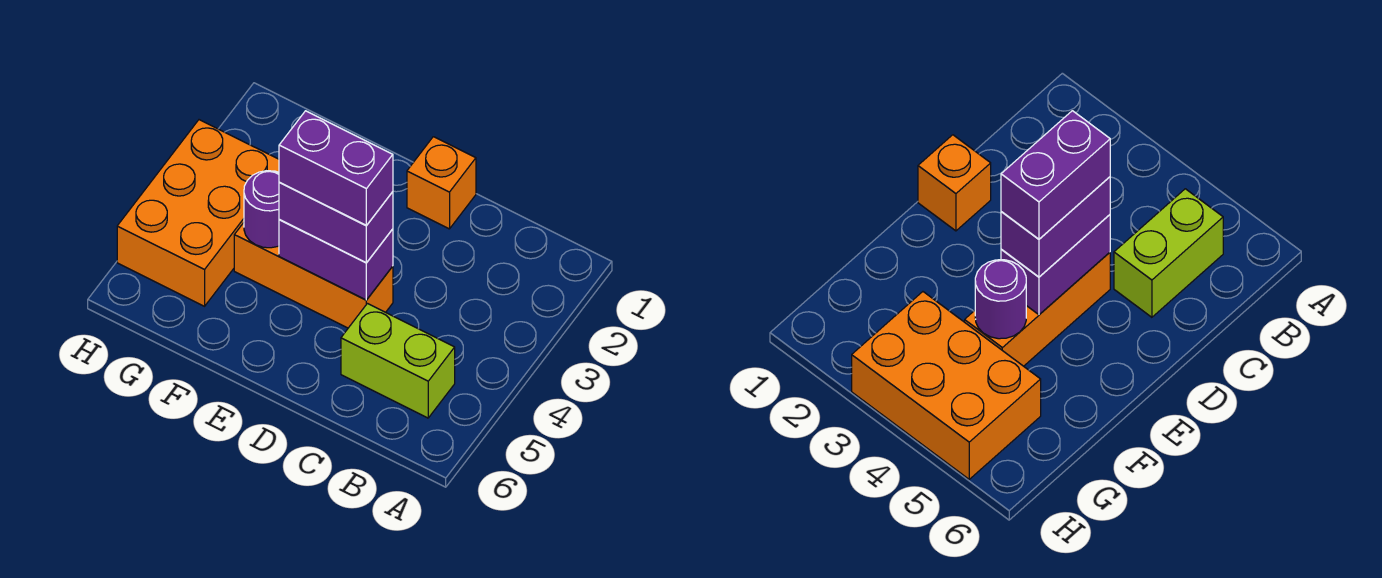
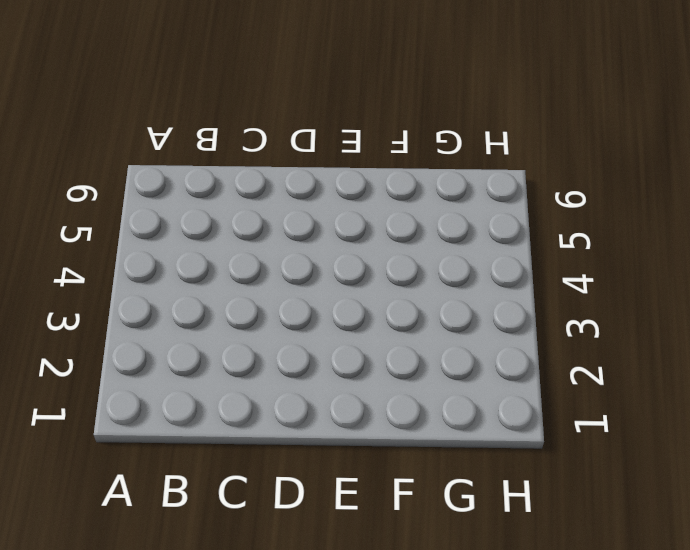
none -> lime 1x2 brick [341,304,455,418]
none -> orange 1x1 brick [407,137,476,229]

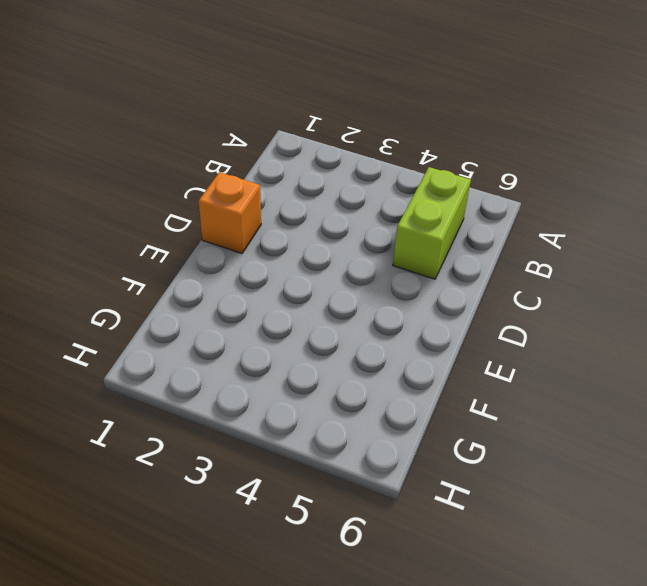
none -> orange 1x3 brick [234,223,393,328]
none -> orange 2x3 brick [117,120,279,306]

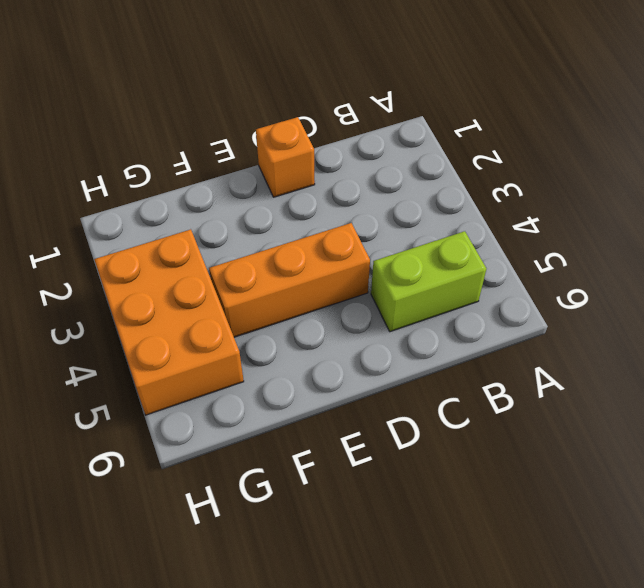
none -> purple 1x2 brick [279,220,393,300]
none -> purple 1x1 round brick [244,171,279,248]

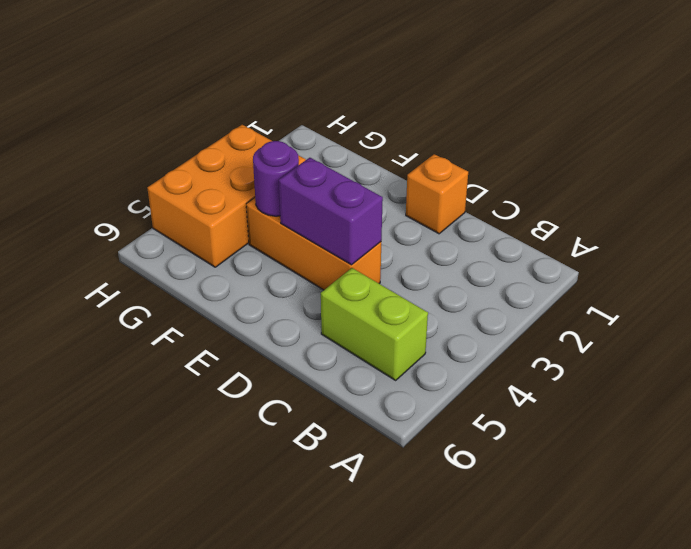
none -> purple 1x2 brick [279,182,393,263]
none -> purple 1x2 brick [279,111,393,225]

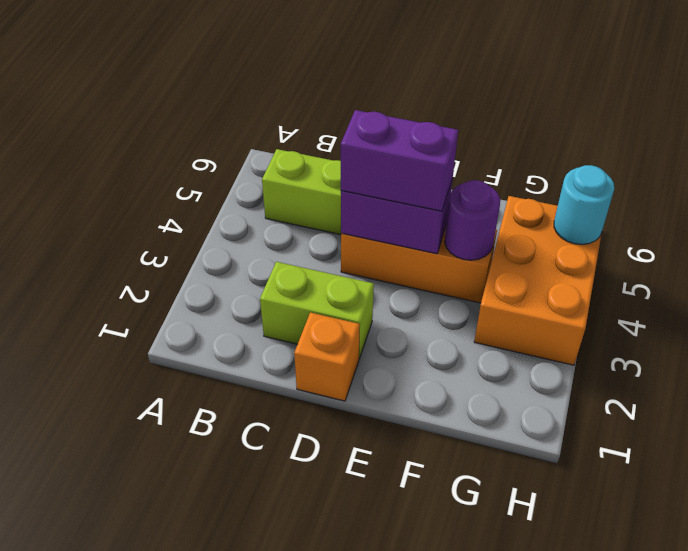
lime 1x2 brick [260,262,374,359] -> none
cyan 1x1 round brick [554,165,614,245] -> none
none -> purple 1x2 brick [279,111,393,225]

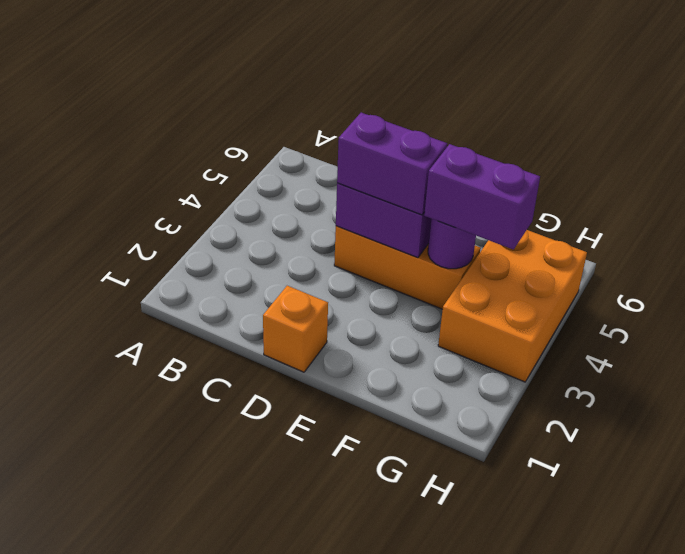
purple 1x2 brick [424,144,540,250] -> purple 1x2 brick moved to [279,111,393,225]
none -> lime 1x2 brick [341,304,455,418]

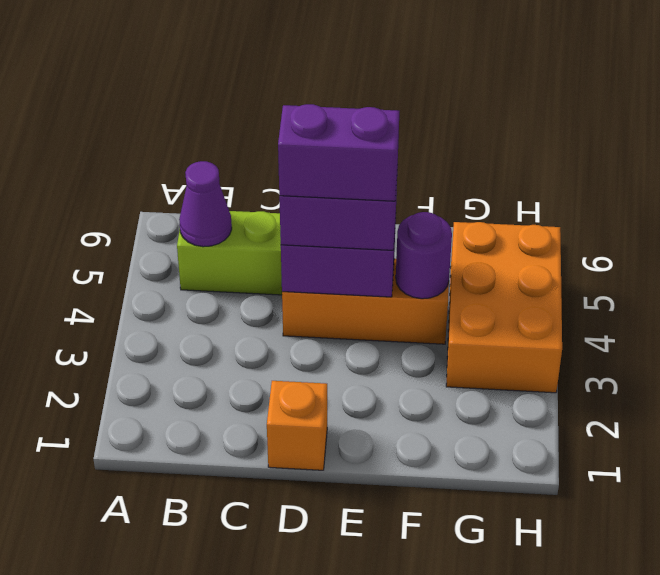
purple 1x1 cone [179,161,232,247] -> none

